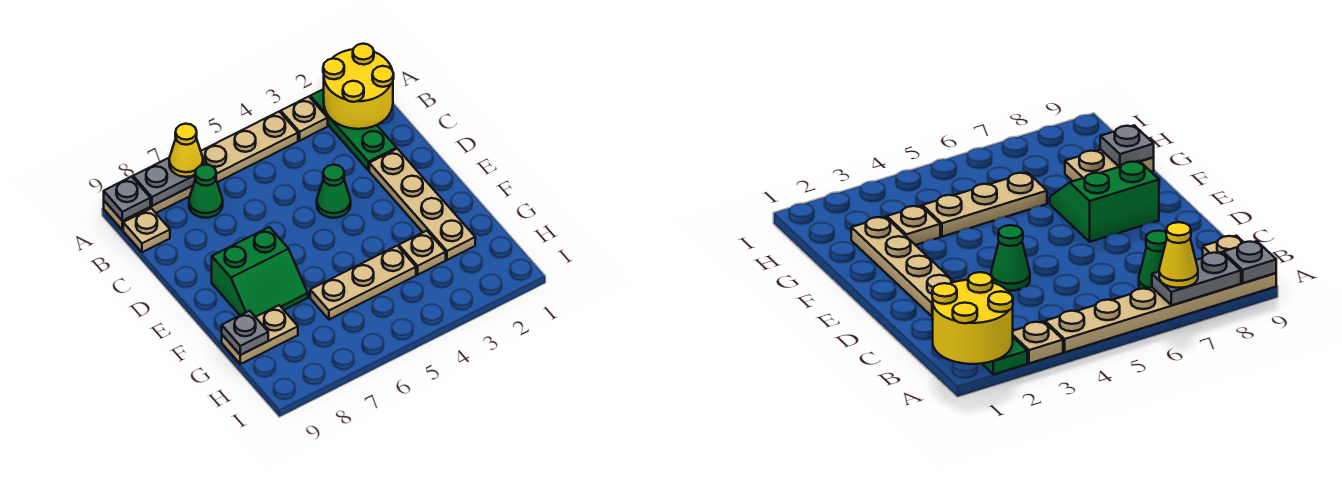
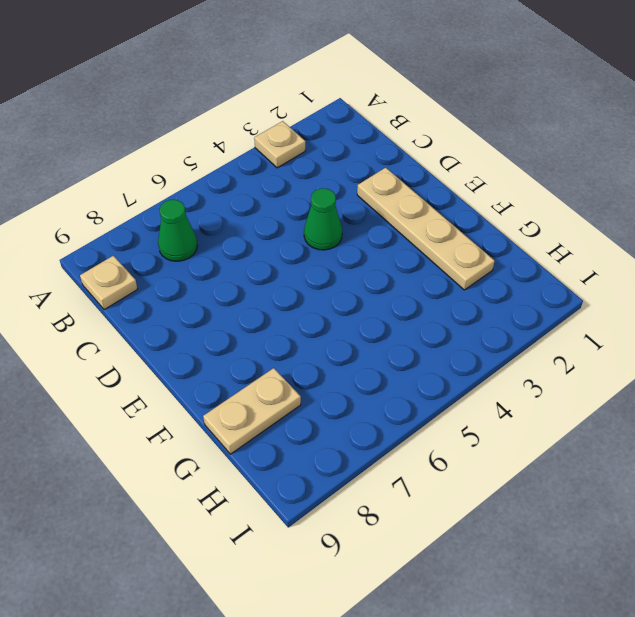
none -> green 1x3 plate [310,89,397,170]
none -> tan 1x6 plate [104,111,298,230]
none -> green 2x2 slope [212,227,308,317]

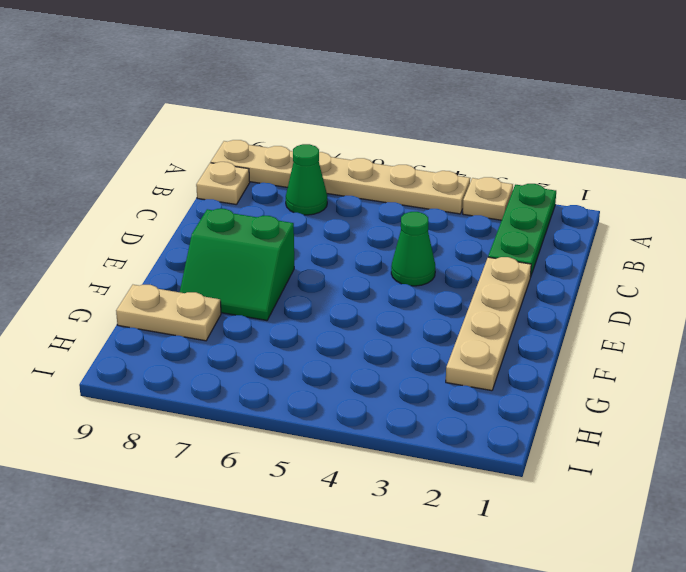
none -> tan 1x1 plate [399,231,446,275]
none -> tan 1x3 plate [310,246,416,319]
none -> yellow 2x2 round brick [323,44,394,129]

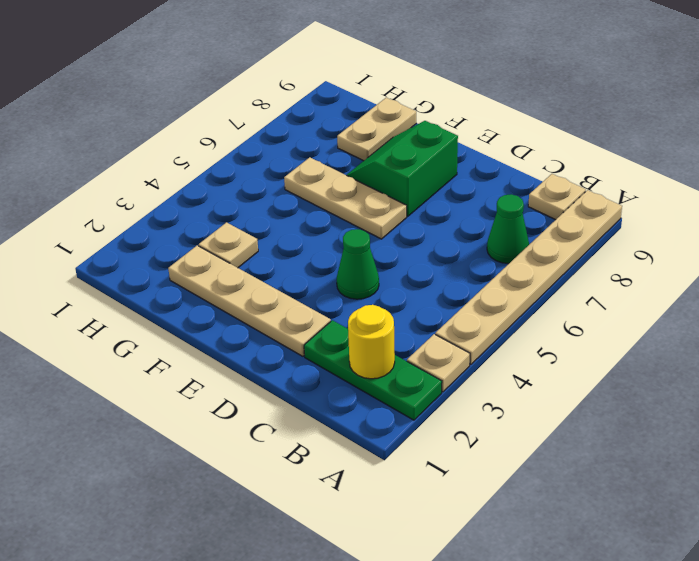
yellow 1x1 round brick [348,305,395,379] -> yellow 2x2 round brick [323,44,394,129]
tan 1x3 plate [284,157,407,239] -> tan 1x3 plate turned to [310,246,416,319]
none -> grey 1x2 plate [133,157,206,206]
none -> grey 1x1 plate [104,177,150,221]
none -> grey 1x1 plate [222,311,268,355]

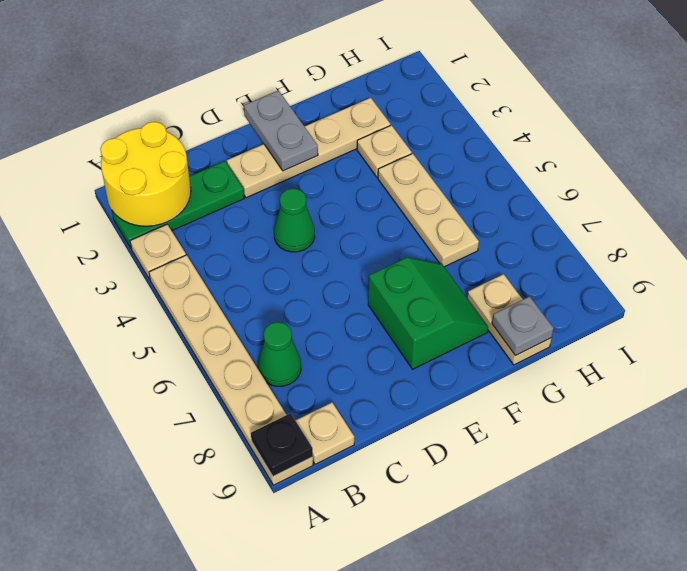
black 1x1 plate [251,413,313,476] -> grey 1x1 plate [104,177,150,221]
grey 1x2 plate [244,91,318,171] -> grey 1x2 plate moved to [133,157,206,206]
none -> yellow 1x1 cone [169,124,203,177]

